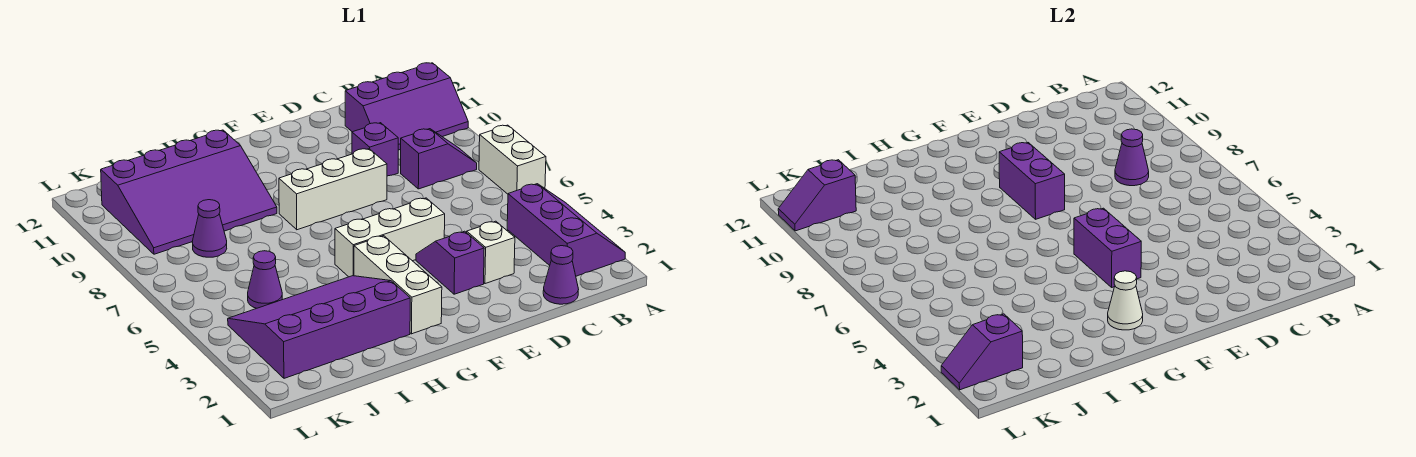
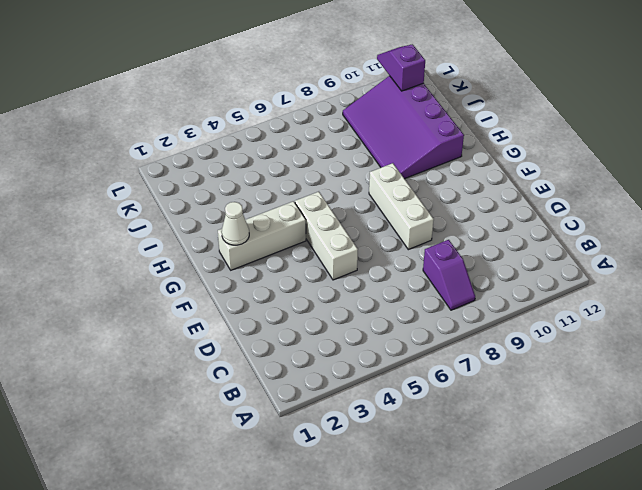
none -> purple 2x3 slope [507,184,625,276]
none -> white 1x2 brick [479,125,546,194]
none -> purple 2x3 slope [345,63,468,150]

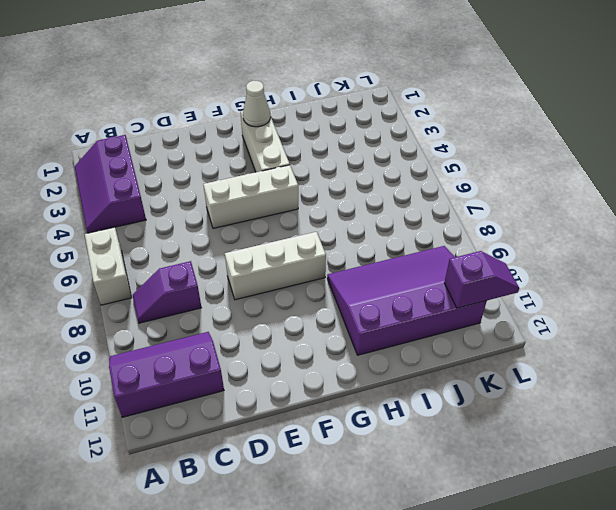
none -> purple 1x1 cone [543,246,579,304]
none -> white 1x1 brick [467,221,515,284]
none -> purple 1x1 brick [352,123,398,176]

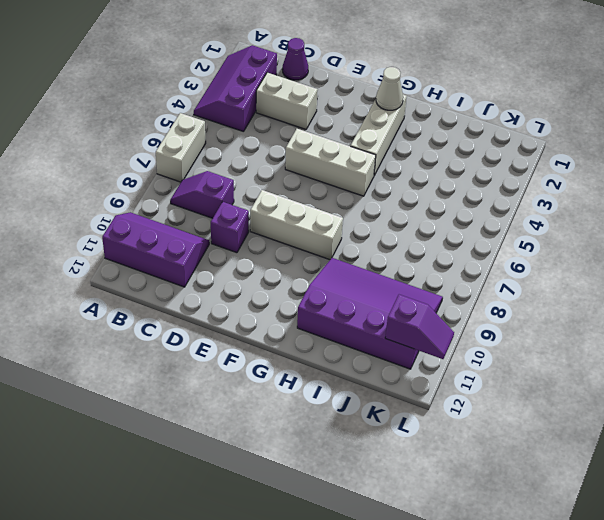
white 1x2 brick [256,73,318,129] -> white 1x1 brick [467,221,515,284]
none -> purple 1x2 slope [416,231,484,294]
none -> purple 3x4 slope [228,276,410,378]
none -> purple 1x1 cone [248,251,282,308]

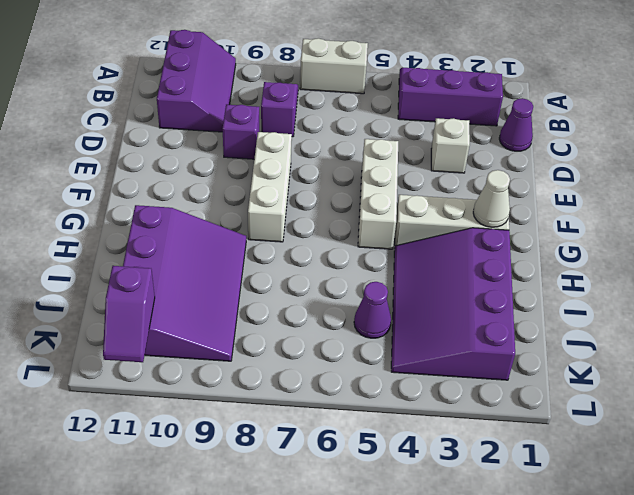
none -> purple 1x2 slope [416,231,484,294]
none -> purple 1x1 cone [192,200,227,257]
none -> purple 1x1 cone [1115,129,1149,186]

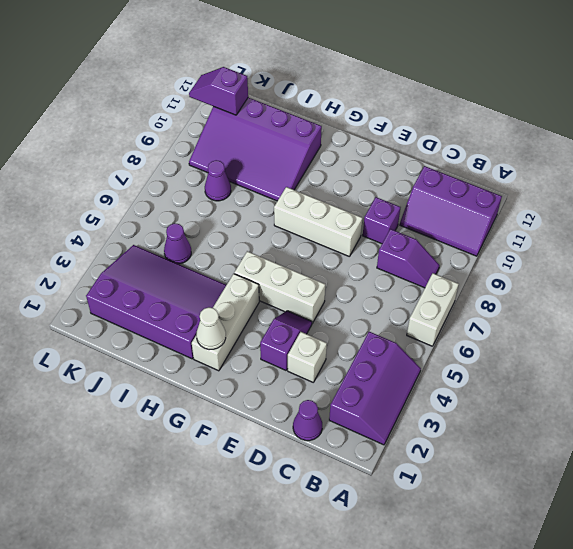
none -> purple 1x1 cone [1115,129,1149,186]
none -> purple 1x2 brick [1074,208,1141,287]
none -> purple 1x2 brick [999,143,1065,219]

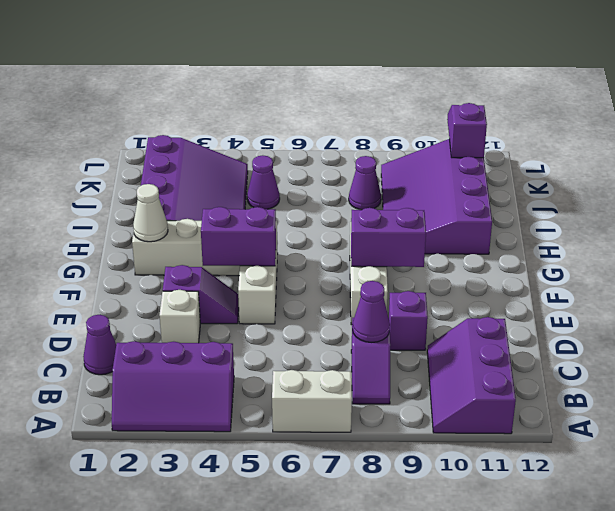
none -> purple 1x2 slope [941,314,1023,390]

